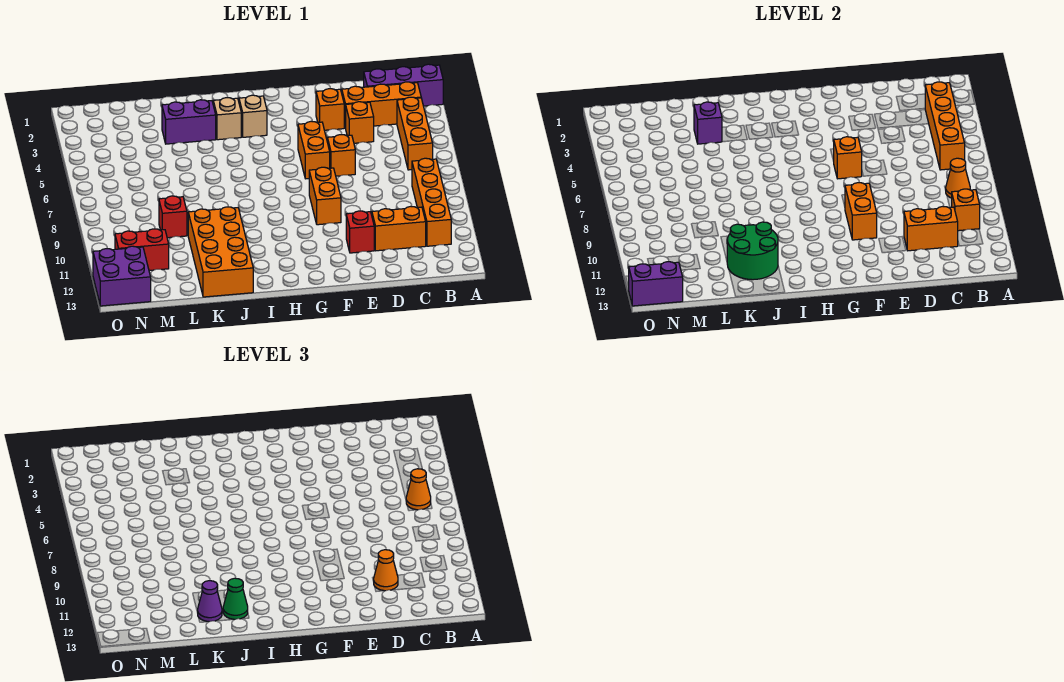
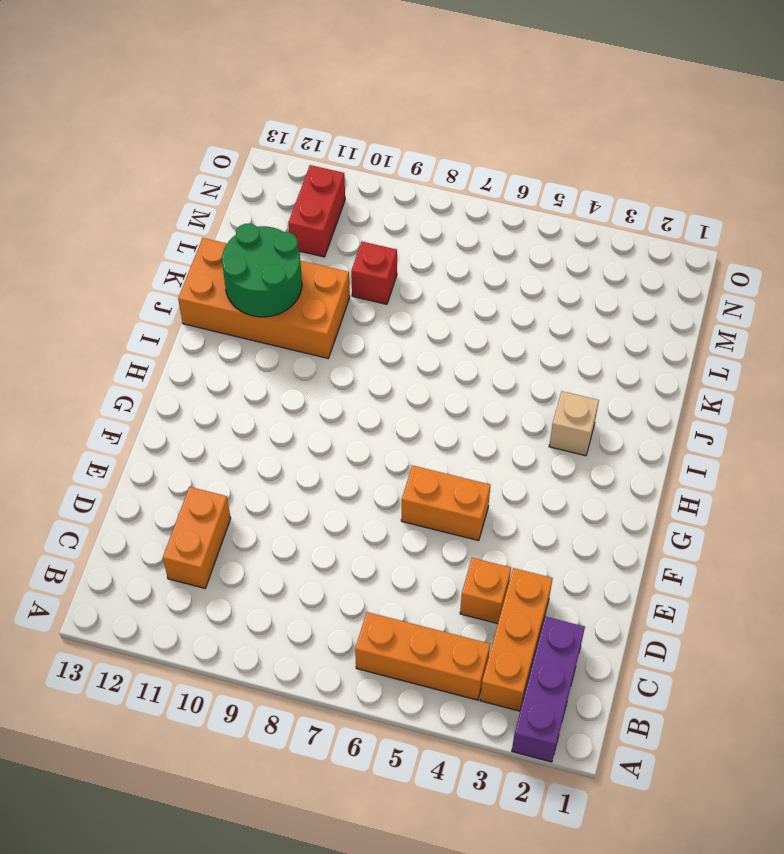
none -> orange 1x4 brick [412,158,451,246]
none -> orange 1x1 brick [316,89,344,130]
none -> orange 1x1 brick [327,134,355,176]
none -> red 1x1 brick [346,211,374,253]

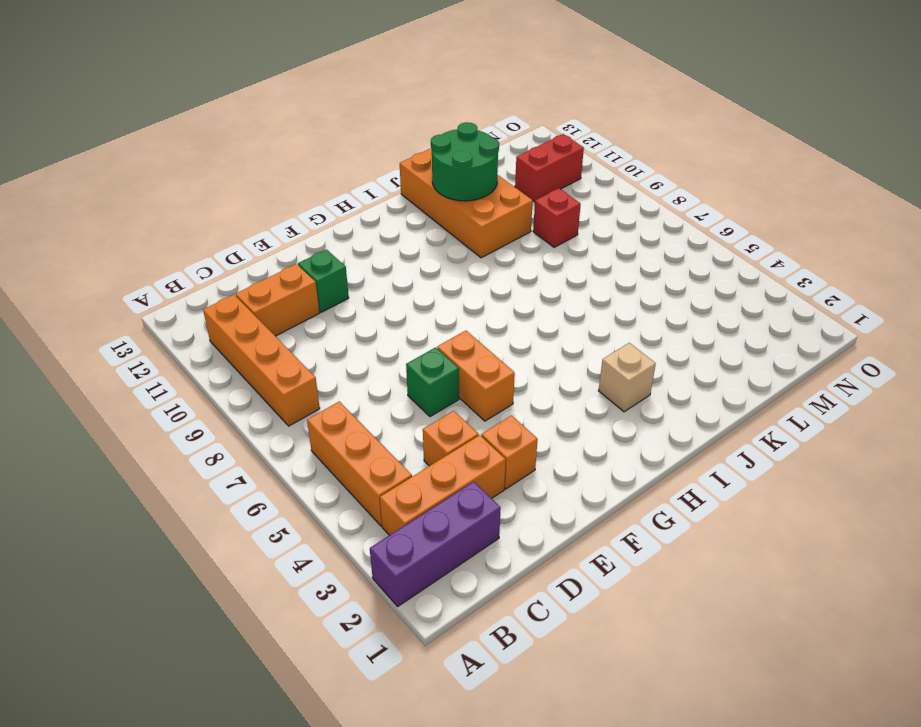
green 1x1 brick [406,347,459,417] -> orange 1x1 brick [327,134,355,176]
green 1x1 brick [298,249,349,312] -> red 1x1 brick [346,211,374,253]
none -> orange 1x2 brick [309,167,341,225]
none -> tan 1x1 brick [239,95,267,137]
none -> purple 1x2 brick [162,100,216,144]
none -> purple 2x2 brick [93,246,151,306]

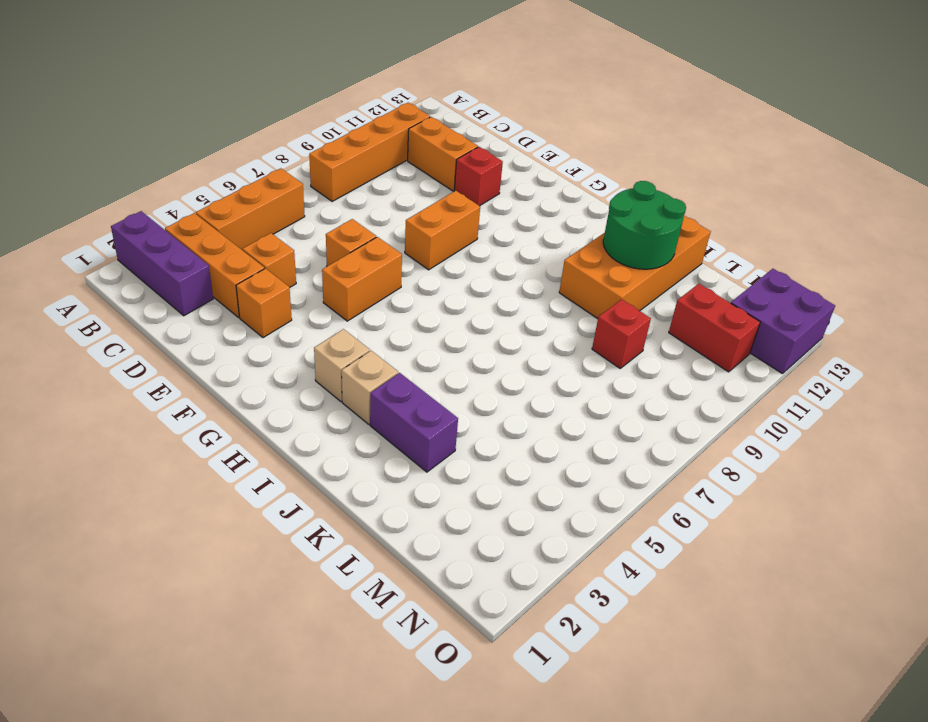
none -> orange 1x4 brick [925,82,965,170]
none -> orange 1x1 cone [946,158,970,198]
none -> orange 1x1 brick [952,189,980,231]
none -> orange 1x2 brick [904,206,958,251]

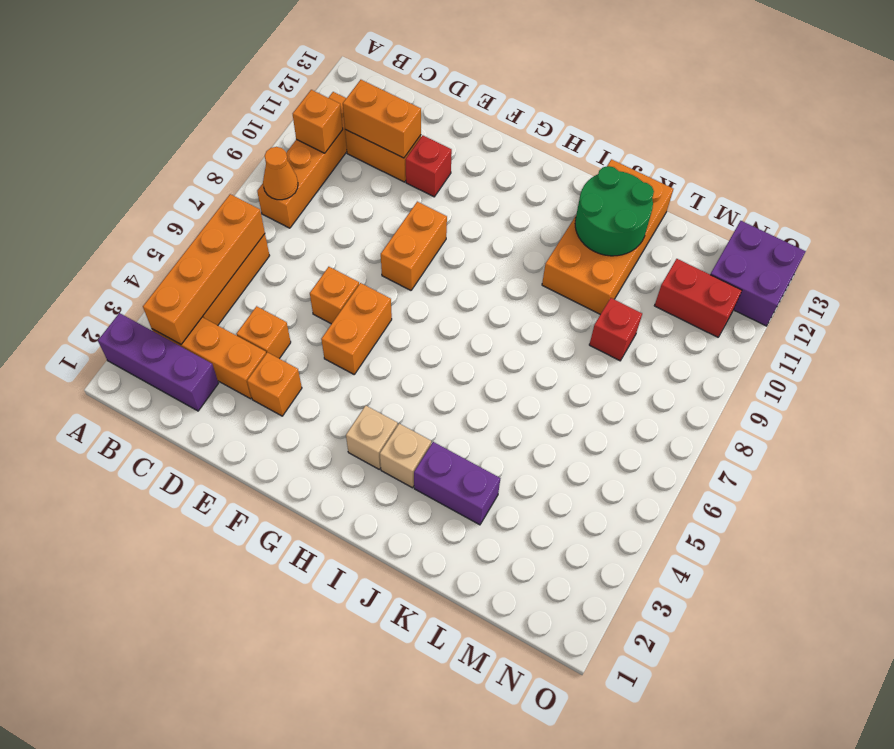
none -> orange 1x1 brick [834,137,862,179]
none -> orange 1x2 brick [845,183,877,240]
none -> purple 1x1 brick [694,102,722,144]
none -> purple 1x2 brick [629,261,683,306]

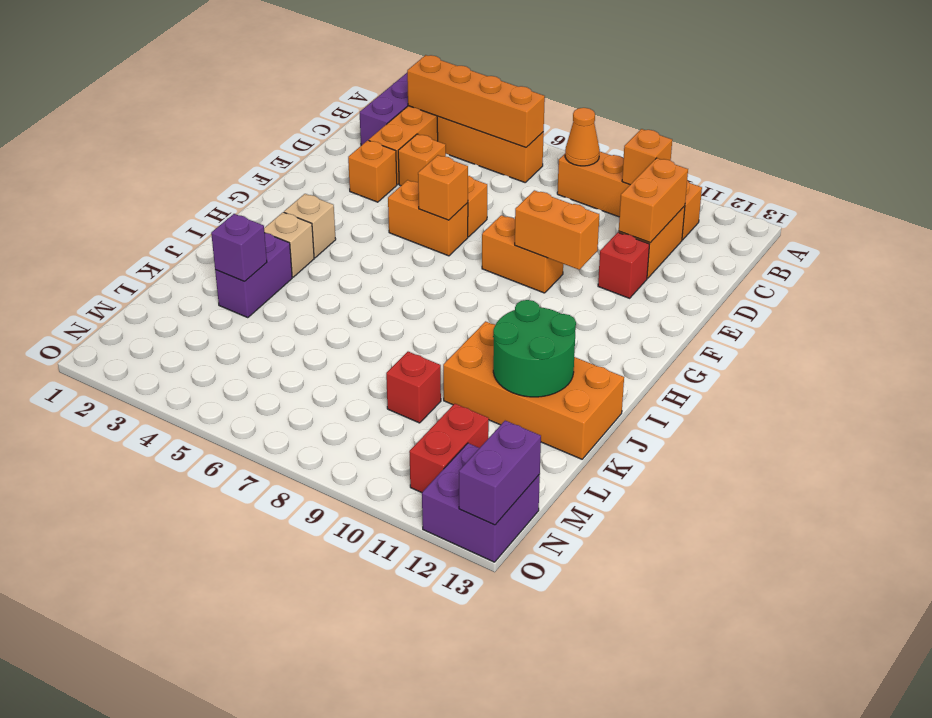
none -> orange 1x1 cone [406,469,431,510]
none -> orange 1x1 cone [374,550,398,591]
none -> green 1x1 cone [223,578,248,619]
none -> purple 1x1 cone [198,581,222,622]

